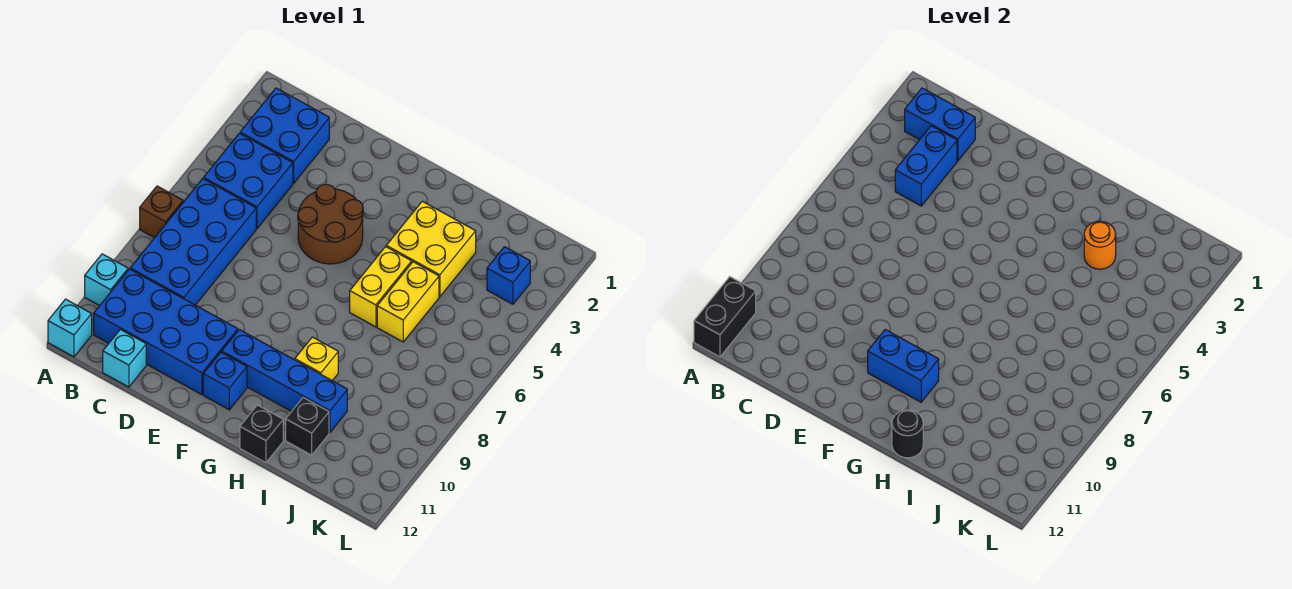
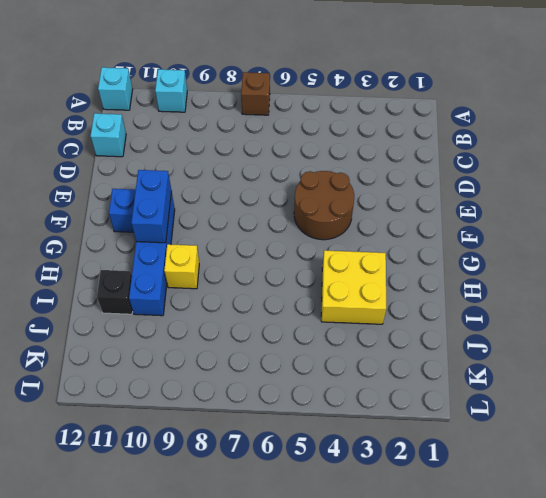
none -> blue 2x2 brick [240,88,329,183]
none -> blue 2x2 brick [204,133,293,229]
none -> blue 2x4 brick [130,179,256,305]

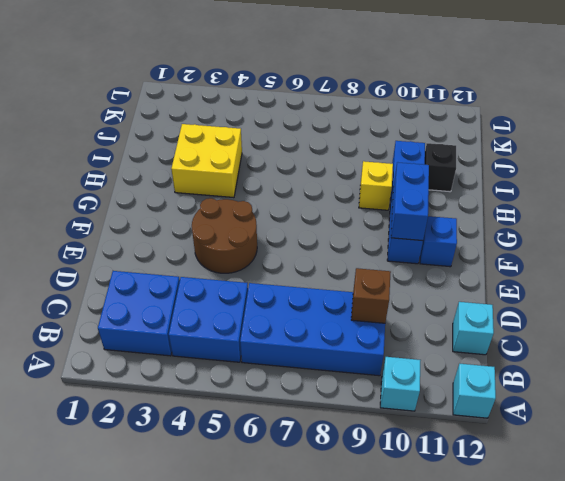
brown 1x1 brick [351,268,391,323] -> brown 1x1 brick moved to [140,186,183,238]
none -> blue 2x4 brick [94,269,238,395]
none -> yellow 1x2 brick [350,247,412,327]
none -> black 1x1 brick [240,405,283,463]

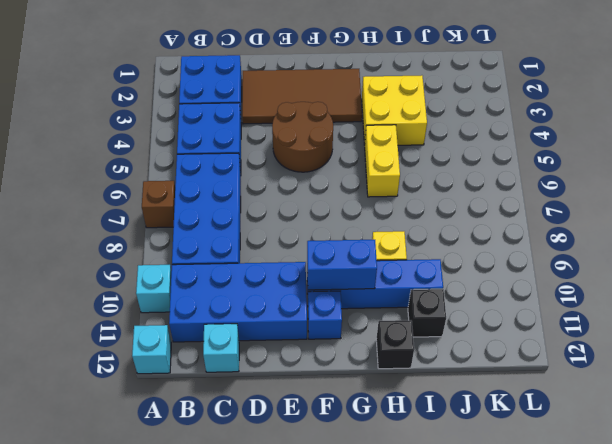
brown 2x4 tile [242,69,362,124] -> none
none -> yellow 1x2 brick [377,262,439,342]
none -> blue 1x1 brick [487,247,530,304]
none -> black 1x2 brick [694,277,756,357]

